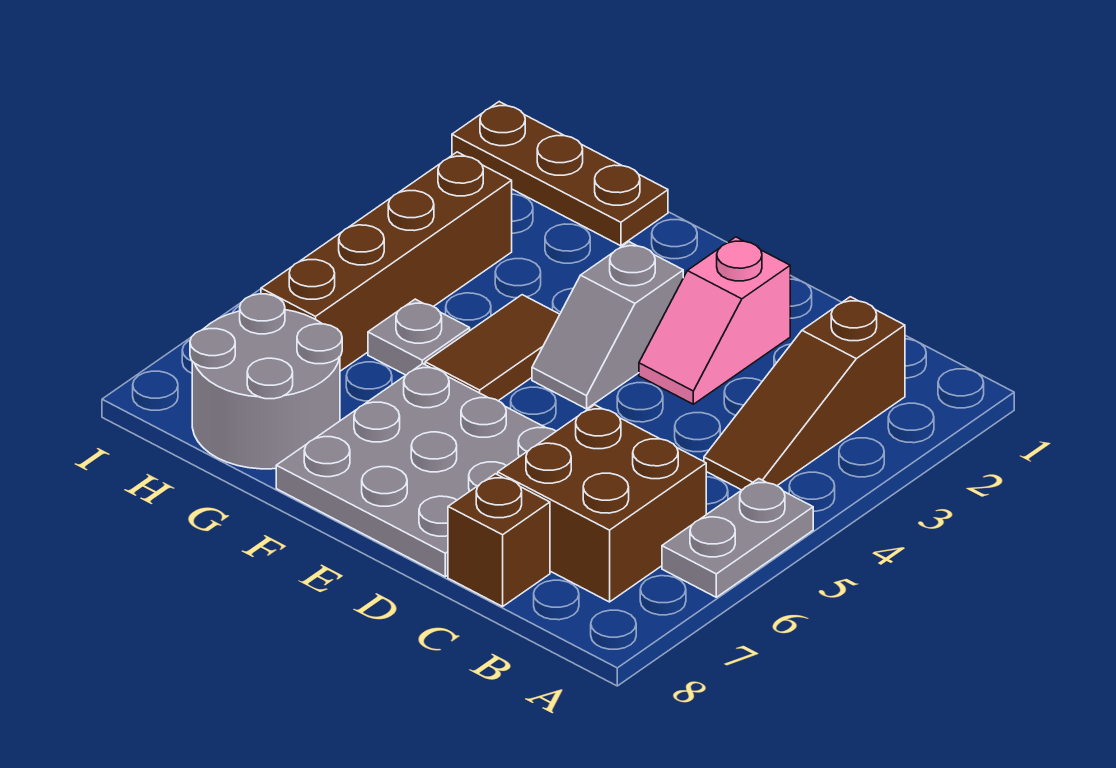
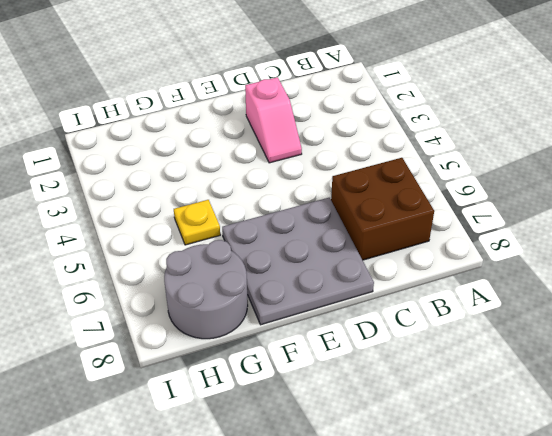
yellow 1x1 plate [174,200,220,245] -> grey 1x1 plate [368,299,470,375]
none -> grey 1x2 plate [662,479,813,597]
none -> brown 1x3 slope [704,297,905,490]
none -> brown 1x1 brick [448,474,550,607]

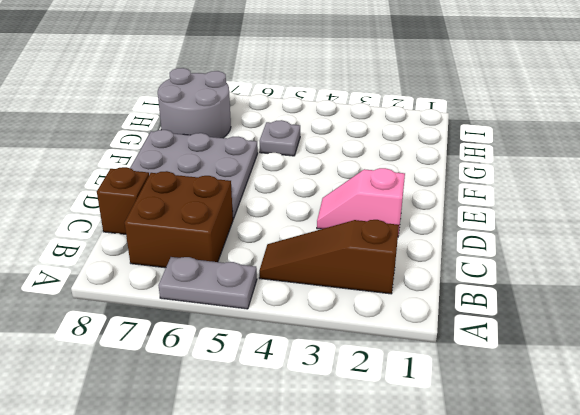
none -> grey 1x2 slope [532,242,683,409]
none -> brown 1x2 tile [425,295,560,401]
none -> brown 1x3 plate [452,102,668,246]

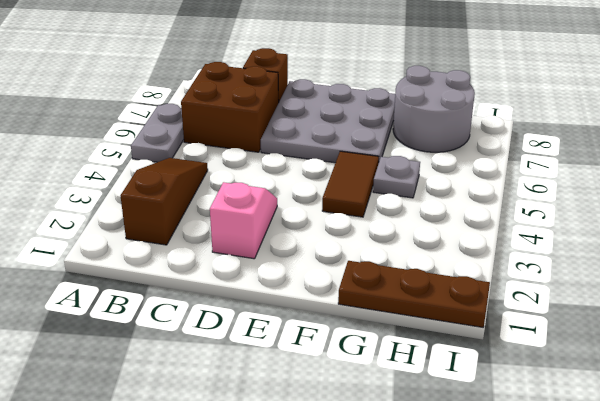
none -> grey 1x2 slope [532,242,683,409]
none -> brown 1x4 brick [261,152,512,371]

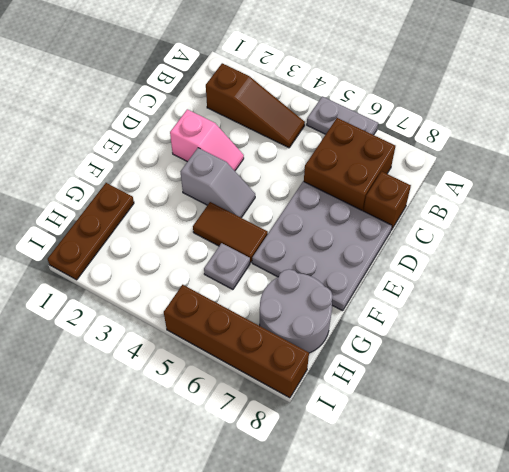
brown 1x4 brick [164,285,309,398] -> brown 1x4 brick moved to [261,152,512,371]

